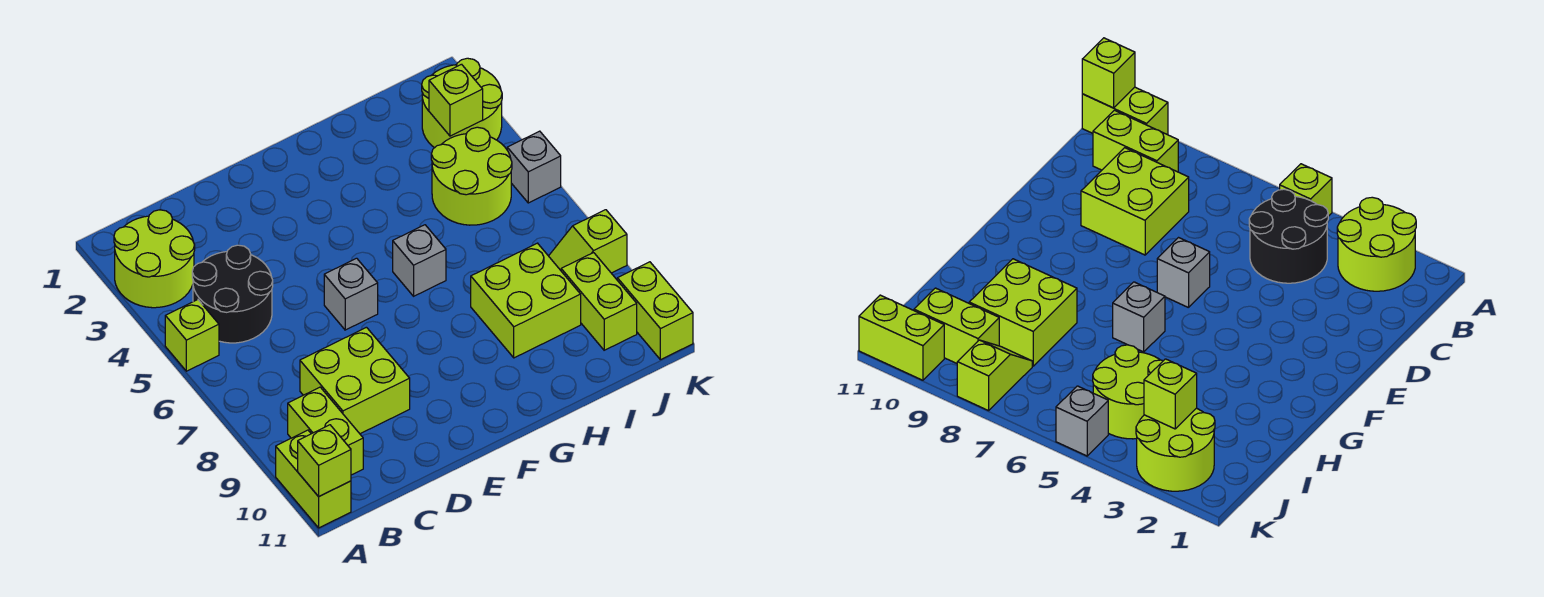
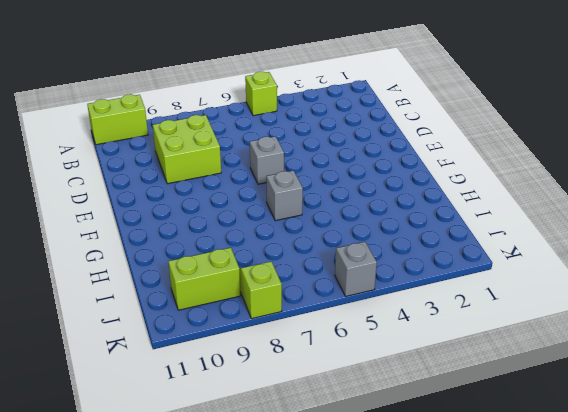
none -> lime 2x2 round brick [114,210,195,308]
none -> black 2x2 round brick [192,245,273,343]
none -> lime 1x2 brick [288,387,363,475]

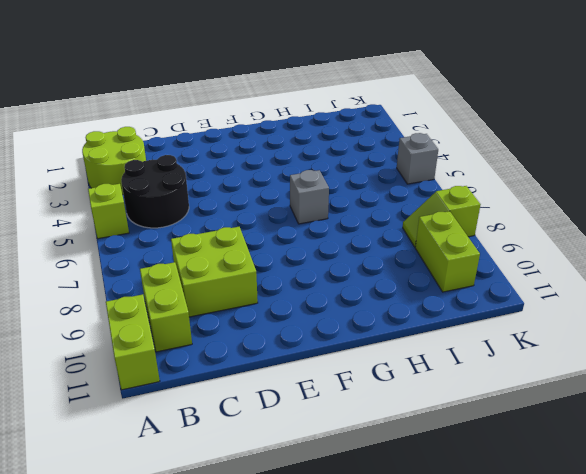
none -> grey 1x1 brick [324,258,378,330]
none -> lime 2x2 brick [471,243,581,358]
none -> lime 2x2 round brick [431,127,512,225]

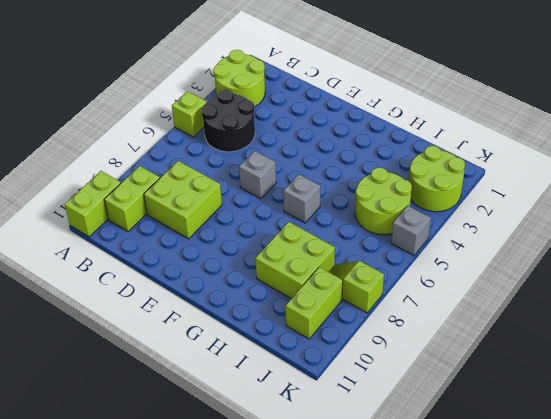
none -> lime 1x2 brick [617,262,693,360]
none -> lime 1x1 brick [298,425,351,497]
none -> lime 1x1 brick [429,64,483,136]

